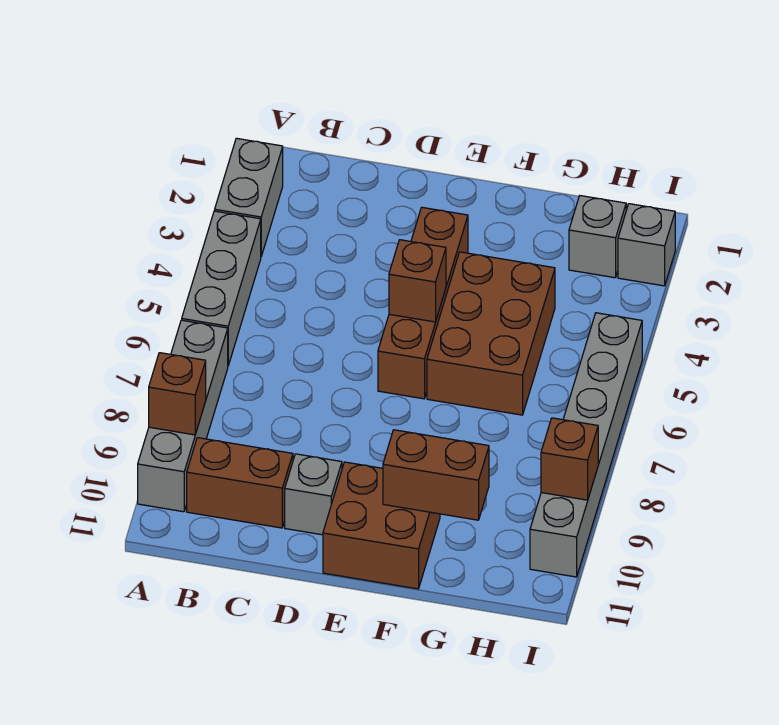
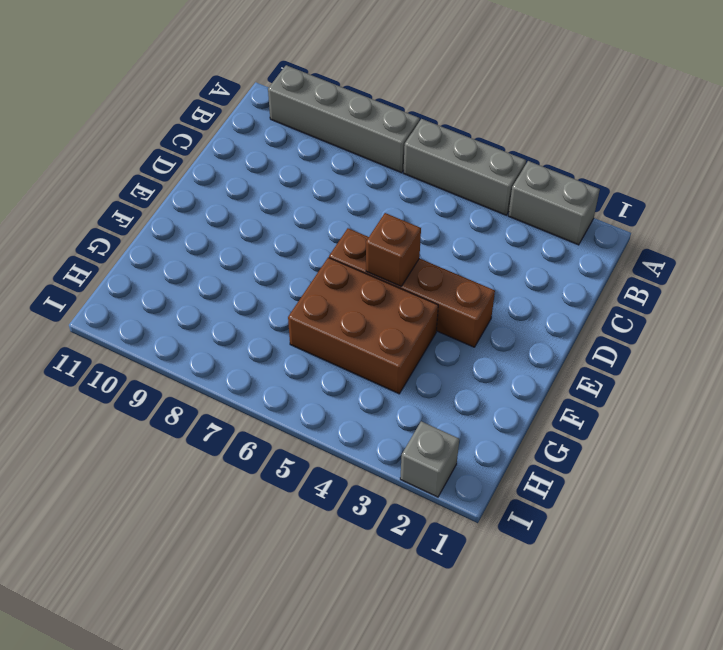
none -> brown 1x2 brick [187,438,293,528]
none -> grey 1x1 brick [285,454,342,535]
none -> brown 2x2 brick [323,462,440,589]

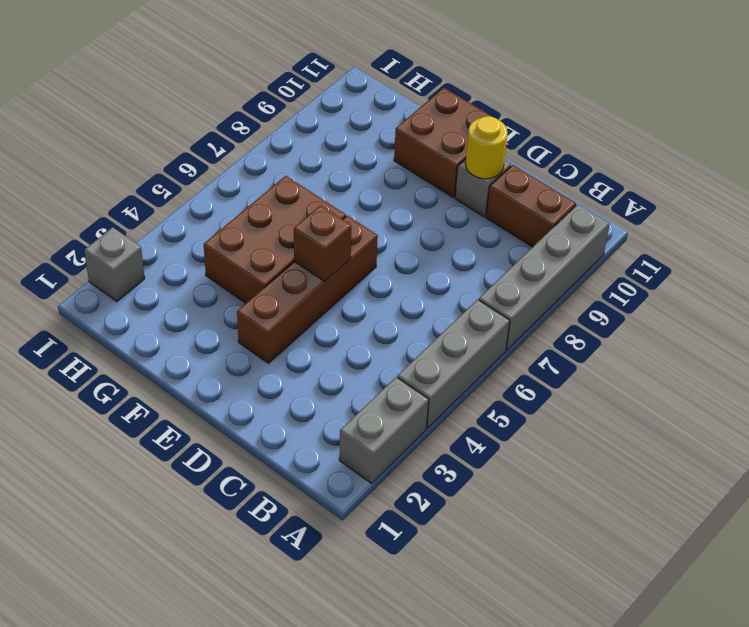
yellow 1x1 round brick [466,116,508,179] -> none
none -> grey 1x1 brick [569,196,626,278]
none -> grey 1x6 brick [530,313,642,577]
none -> brown 1x1 brick [149,353,206,435]

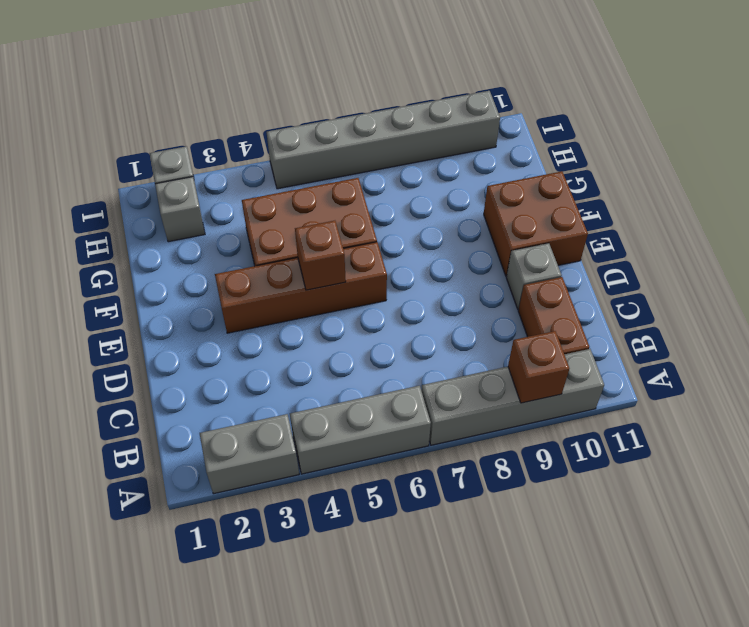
none -> brown 1x2 brick [383,430,489,520]
none -> brown 1x1 brick [541,418,598,500]

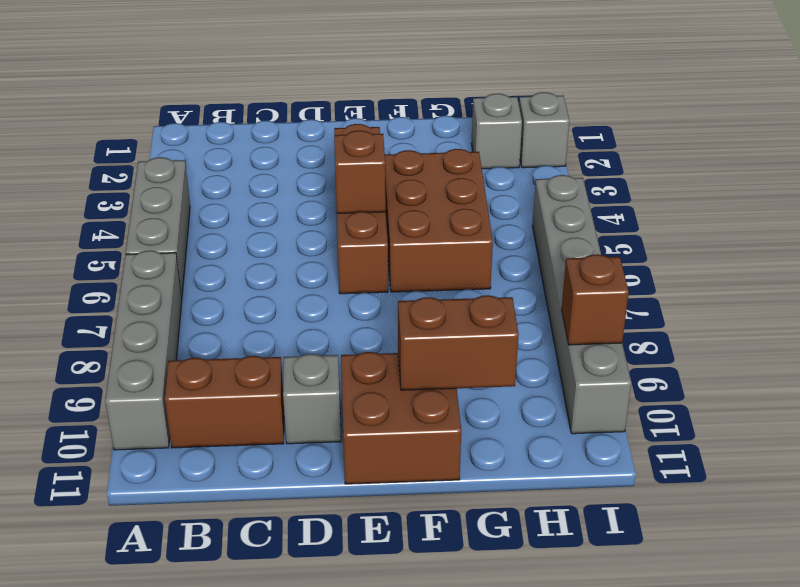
none -> grey 1x2 brick [215,138,283,256]
none -> brown 1x1 brick [149,353,206,435]

